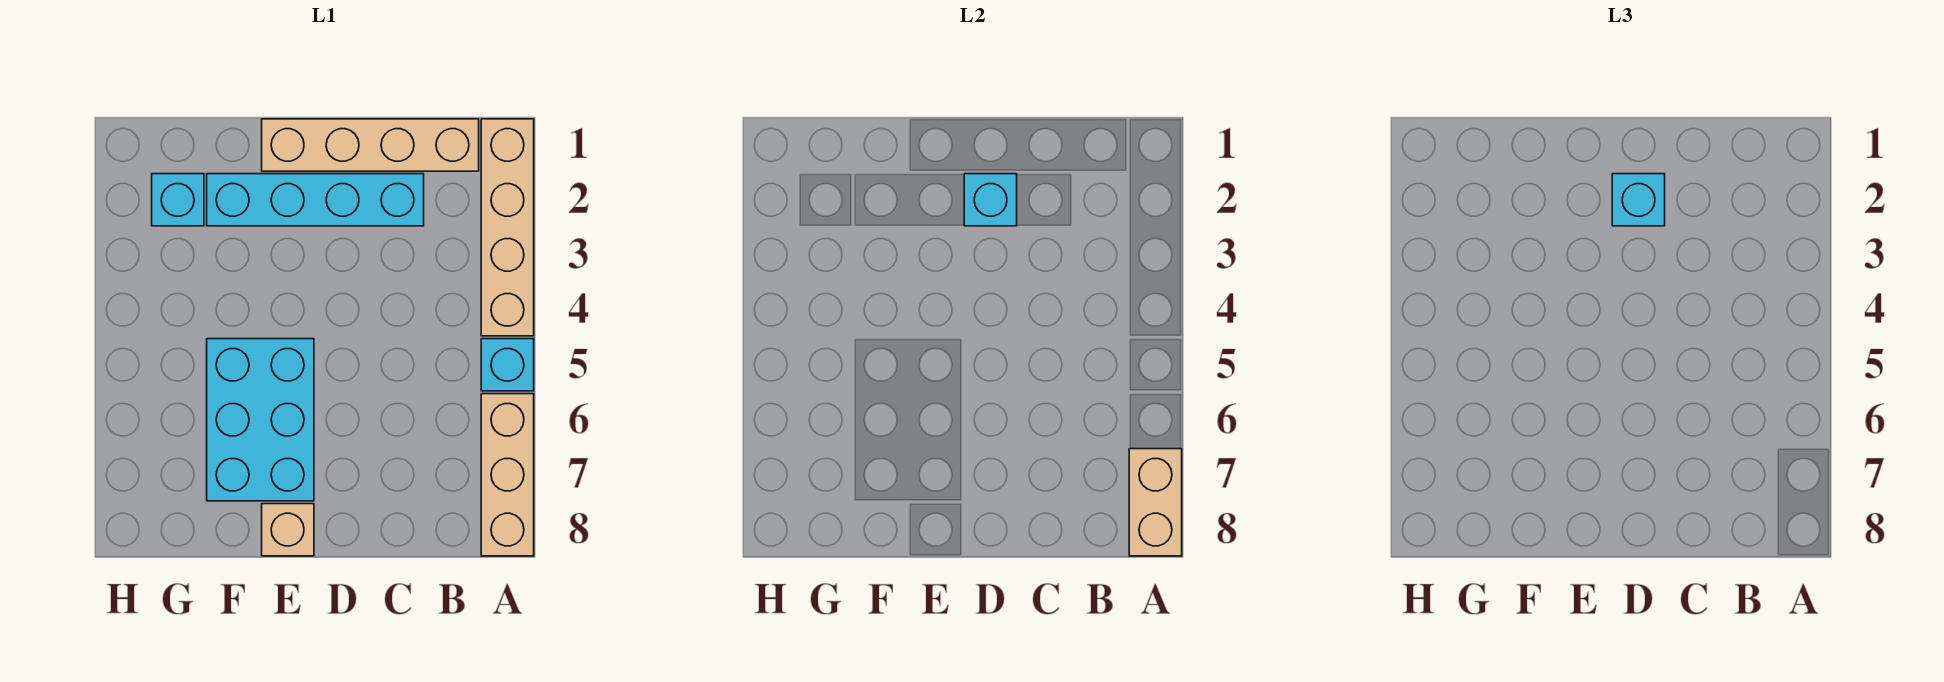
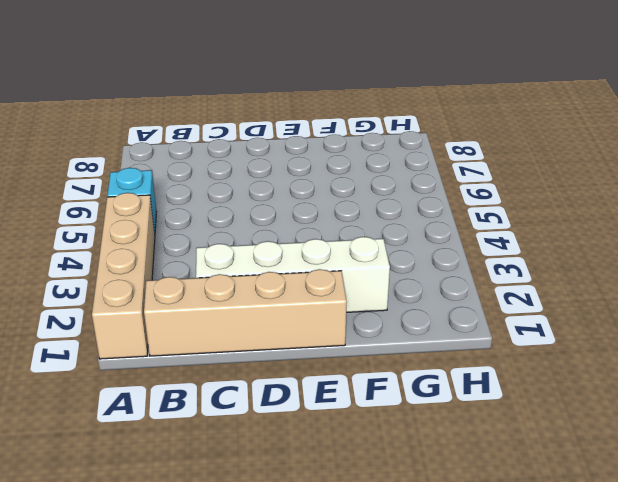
white 1x4 brick [196,237,390,312] -> cyan 1x4 brick [207,174,424,226]
none -> tan 1x3 brick [481,394,534,556]
none -> cyan 2x3 brick [207,339,314,501]

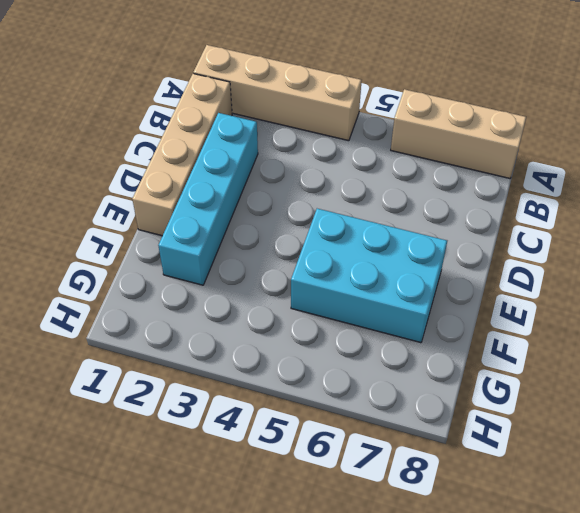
none -> cyan 1x1 brick [481,339,534,391]
none -> tan 1x1 brick [262,504,314,556]

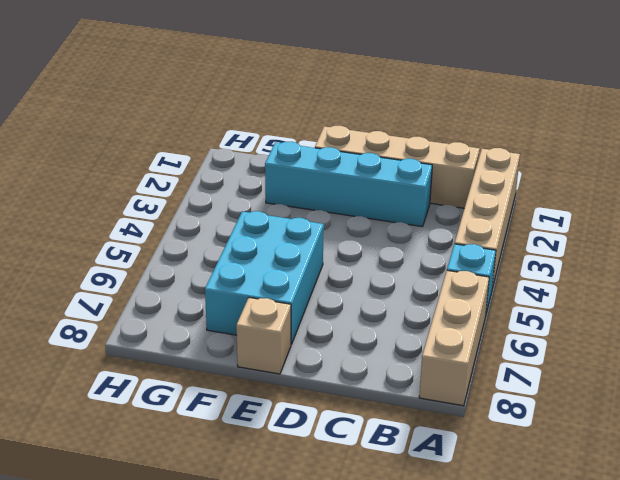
none -> cyan 1x1 brick [152,174,204,226]
none -> tan 1x2 brick [1129,449,1182,556]

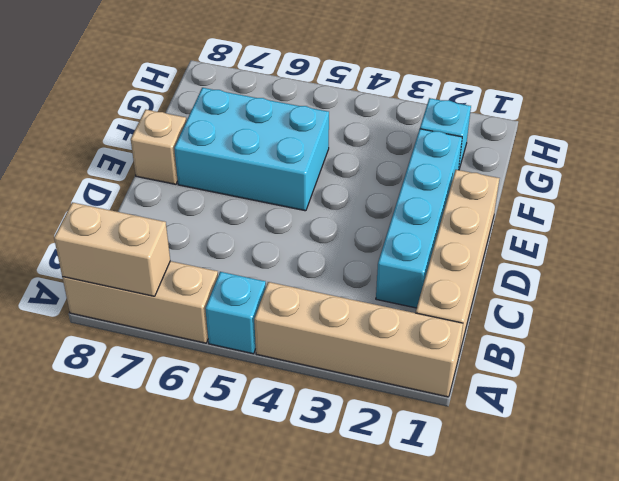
none -> cyan 1x1 brick [964,174,1017,226]
none -> cyan 1x1 brick [1612,174,1665,226]

